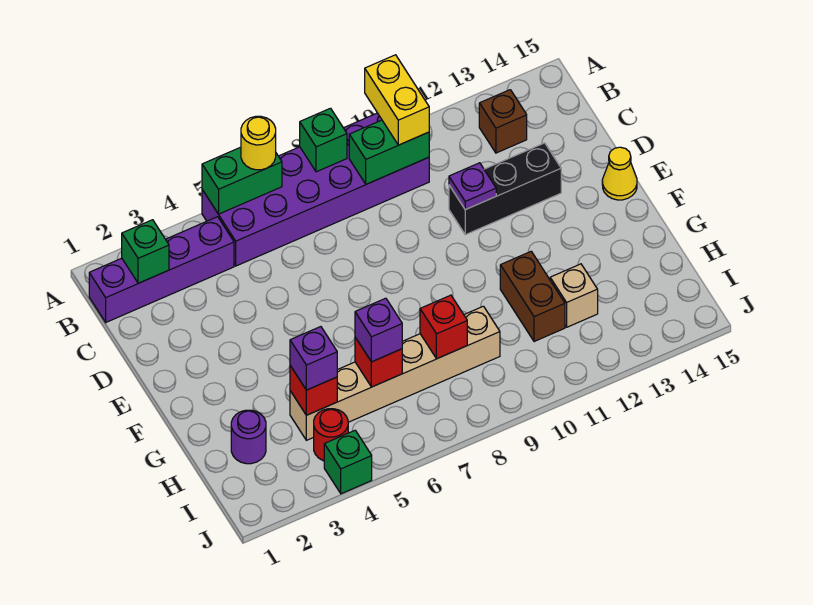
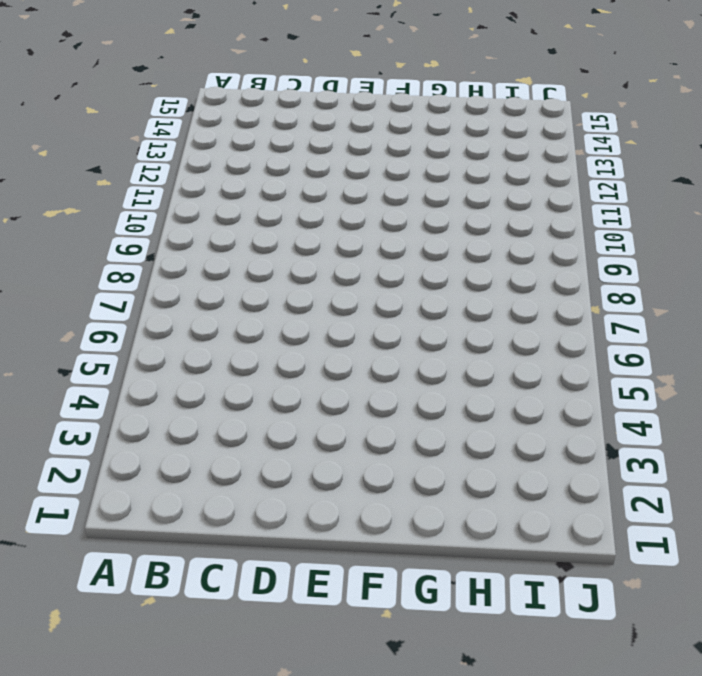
none -> purple 2x6 brick [202,113,429,266]
none -> purple 1x4 brick [89,217,234,322]
none -> brown 1x1 brick [479,90,527,153]

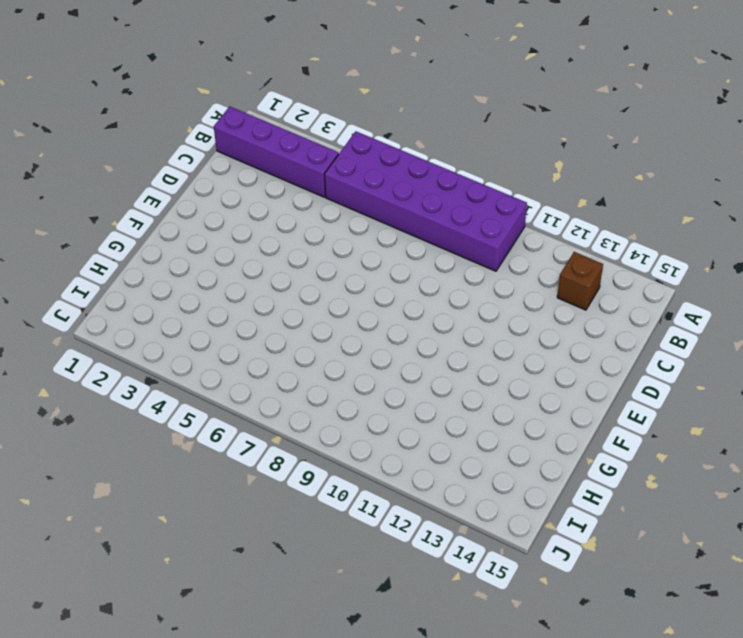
none -> black 1x3 brick [449,143,561,235]
none -> yellow 1x1 cone [602,147,637,200]
none -> brown 1x2 brick [500,251,565,342]

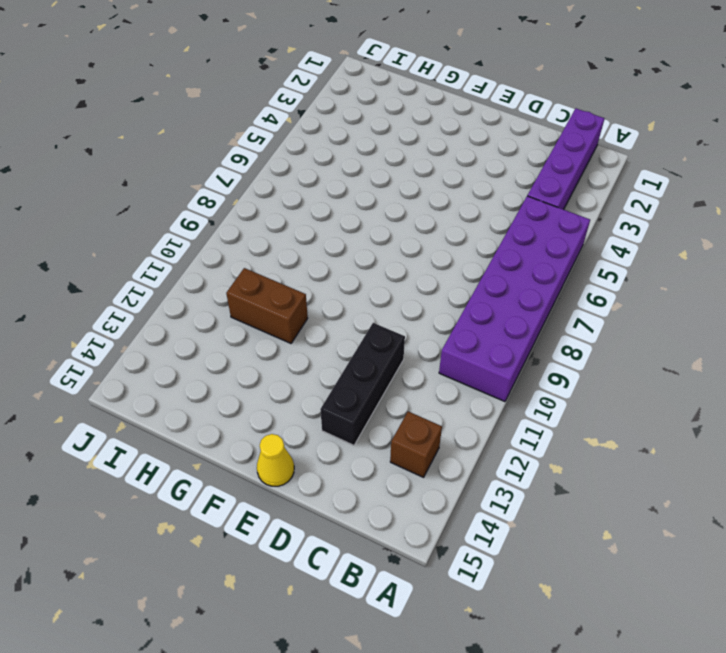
none -> purple 1x1 round brick [231,410,266,464]
none -> tan 1x6 brick [290,306,500,440]
none -> tan 1x1 brick [550,264,598,327]

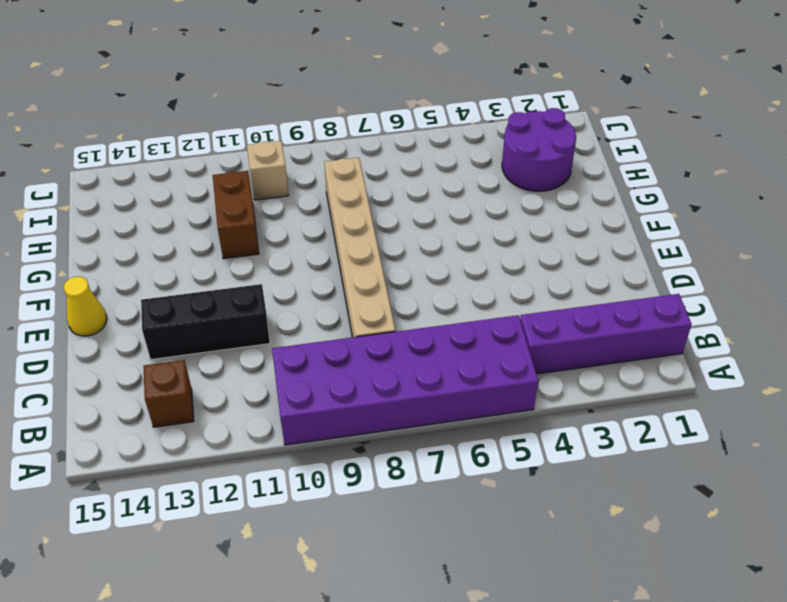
tan 1x6 brick [324,158,395,337] -> tan 1x6 brick turned to [290,306,500,440]
purple 2x2 round brick [502,108,576,191] -> purple 1x1 round brick [231,410,266,464]
tan 1x1 brick [247,141,289,200] -> tan 1x1 brick moved to [550,264,598,327]
none -> red 1x1 round brick [314,409,348,461]
none -> green 1x1 brick [324,431,372,494]
none -> green 1x2 brick [202,147,282,214]

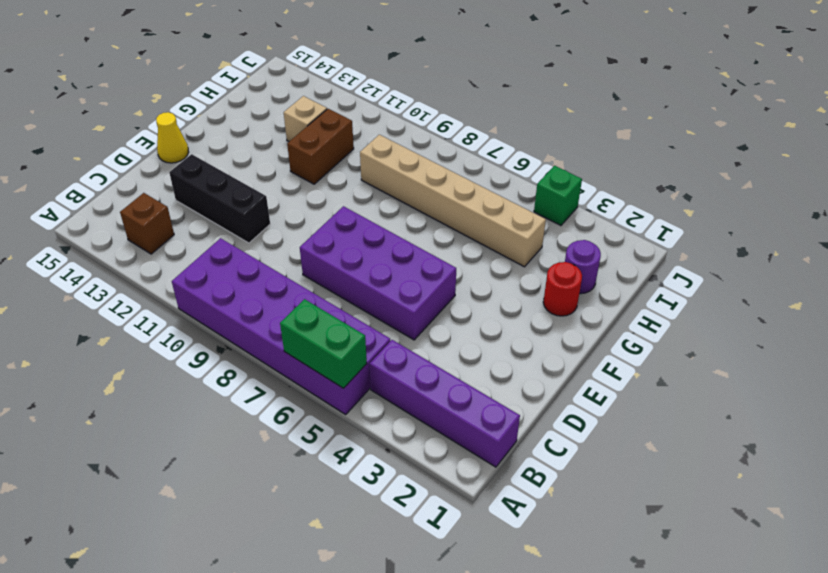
purple 2x4 brick [300,206,456,340] -> none
red 1x1 round brick [543,262,582,316] -> red 1x1 round brick moved to [314,409,348,461]
none -> green 1x1 brick [300,108,347,172]
none -> green 1x1 brick [122,220,169,283]
none -> green 1x2 brick [349,120,429,184]

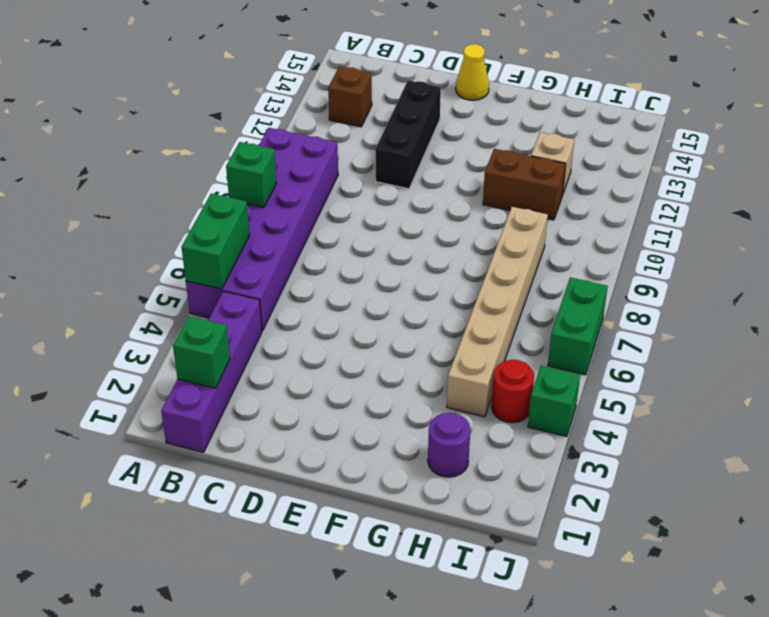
green 1x2 brick [548,277,608,375] -> green 1x2 brick moved to [349,120,429,184]
none -> purple 1x1 plate [449,163,496,210]
none -> red 1x1 brick [290,366,337,415]
none -> red 1x1 brick [355,337,402,387]

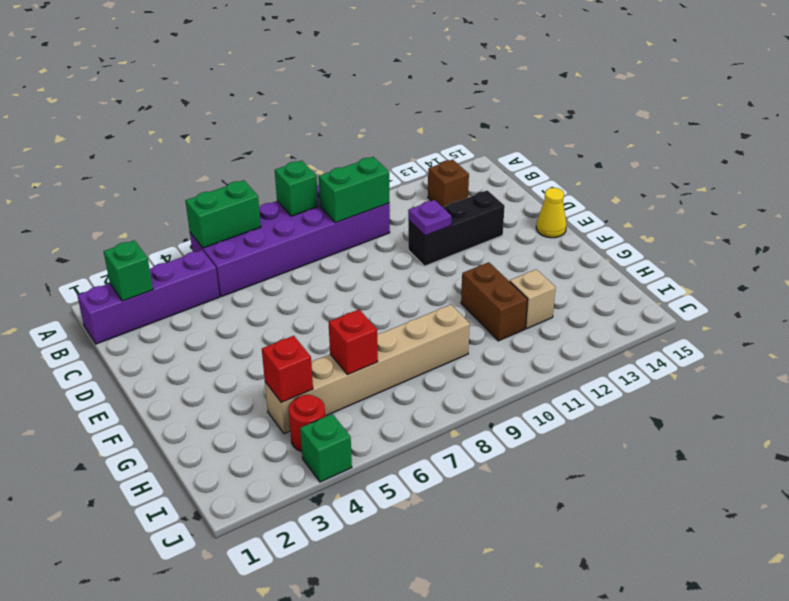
none -> purple 1x1 round brick [231,410,266,464]
none -> red 1x1 brick [420,295,467,359]
none -> yellow 1x1 round brick [241,116,276,170]

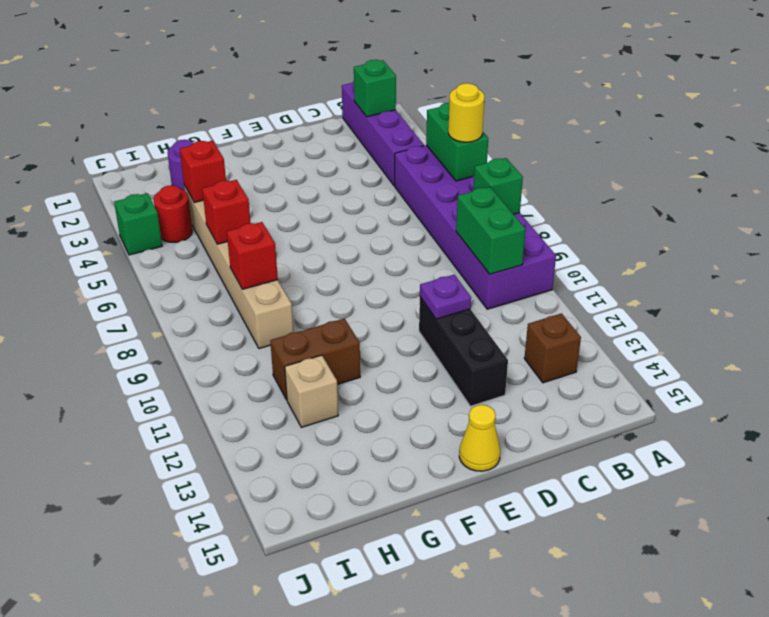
none -> yellow 1x2 brick [365,55,429,145]
none -> purple 1x1 brick [290,327,337,390]
none -> purple 1x1 brick [355,298,402,362]

